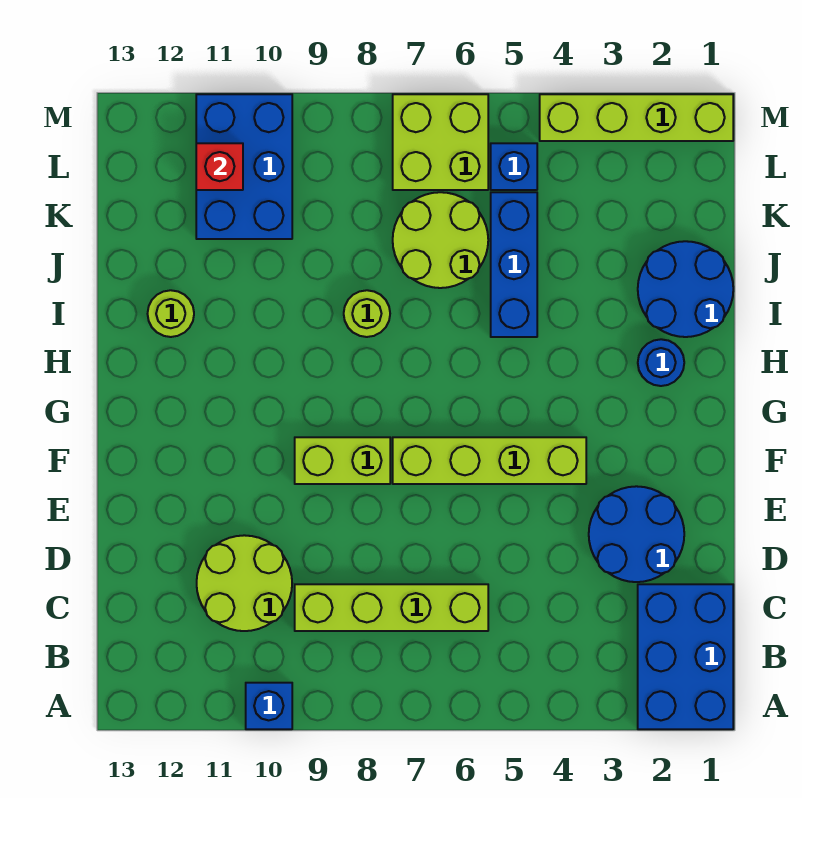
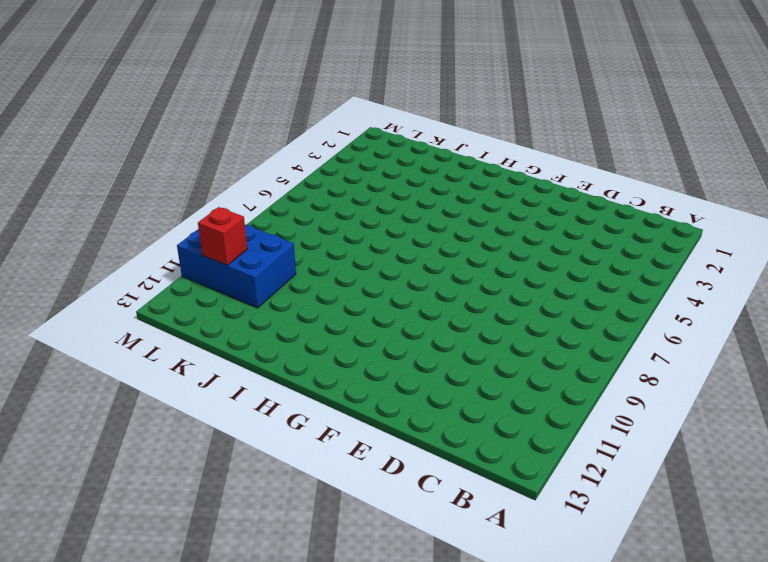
none -> blue 2x3 brick [638,584,733,729]
none -> blue 1x1 brick [246,683,292,729]
none -> lime 1x4 brick [295,584,488,631]

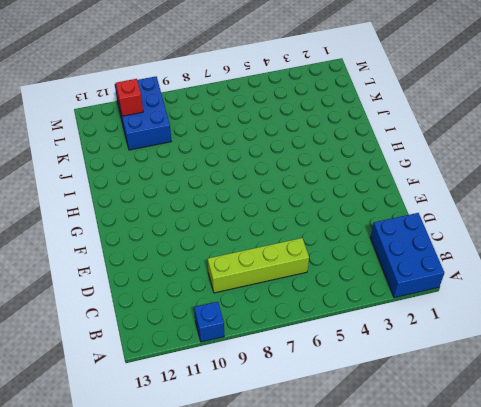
none -> lime 2x2 round brick [197,535,292,631]
none -> blue 2x2 round brick [589,486,684,582]
none -> lime 1x4 brick [393,437,586,484]

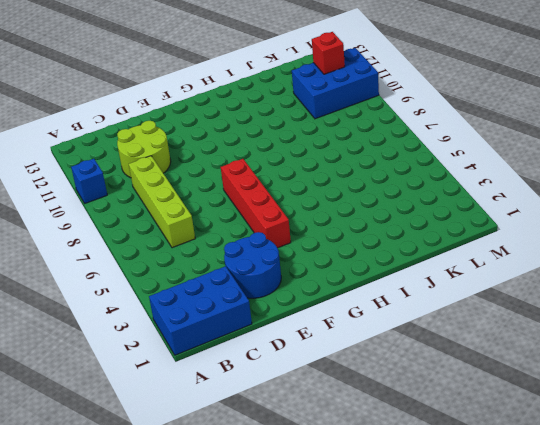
red 1x4 brick [221,159,291,248] -> lime 1x4 brick [393,437,586,484]
none -> lime 1x2 brick [295,437,390,484]
none -> blue 1x1 round brick [638,339,684,386]
none -> blue 2x2 round brick [638,241,733,337]

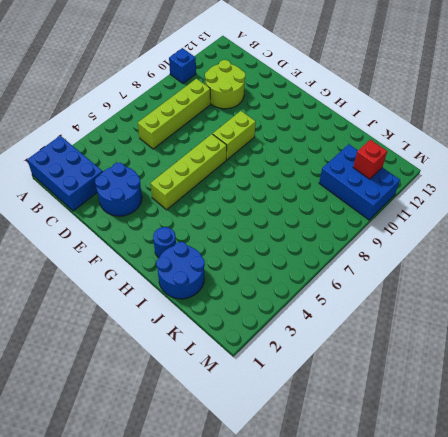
none -> blue 1x3 brick [491,192,537,337]
none -> lime 1x1 round brick [344,290,390,337]
none -> lime 1x1 round brick [148,290,194,337]

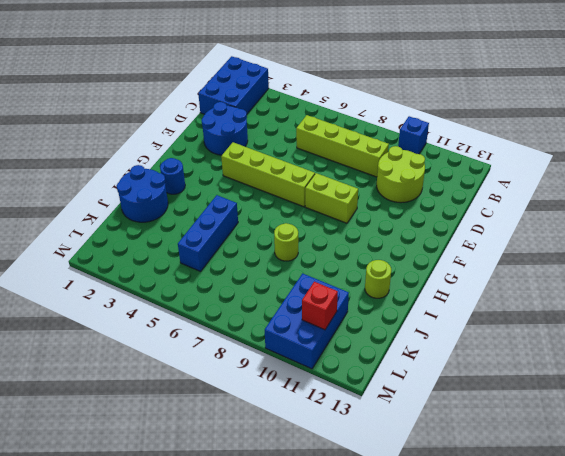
none -> lime 2x2 round brick [393,192,488,288]
none -> blue 1x1 brick [491,143,537,190]
none -> lime 2x2 brick [393,94,488,190]

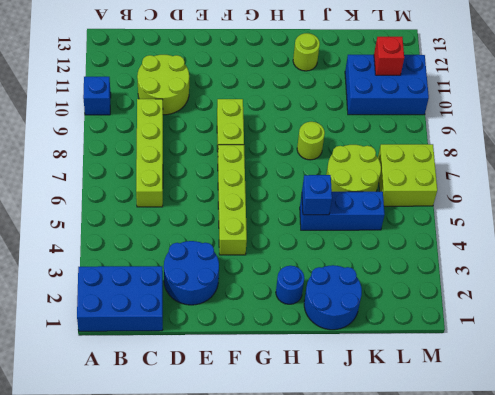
blue 1x1 brick [302,175,332,215] -> blue 1x1 brick moved to [491,143,537,190]
none -> lime 1x4 brick [540,94,733,141]

